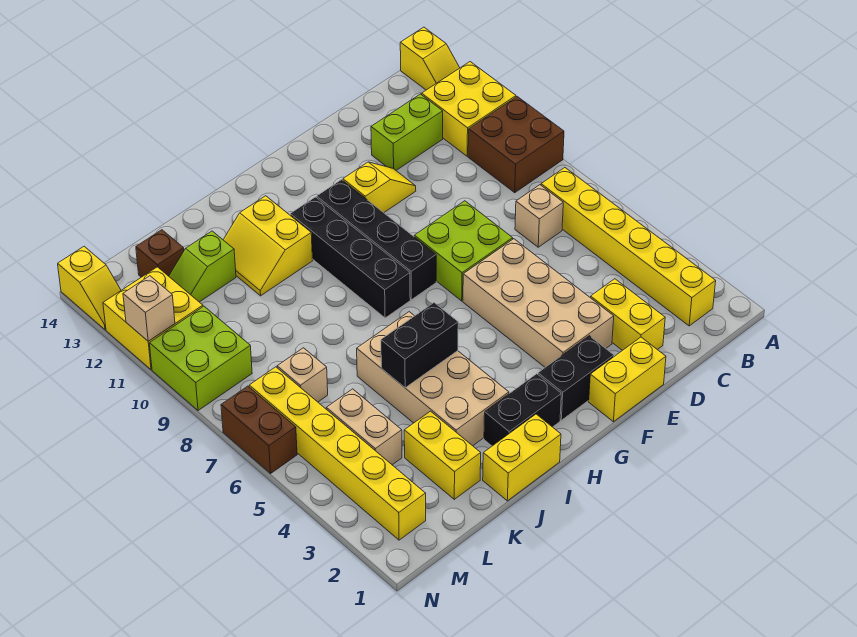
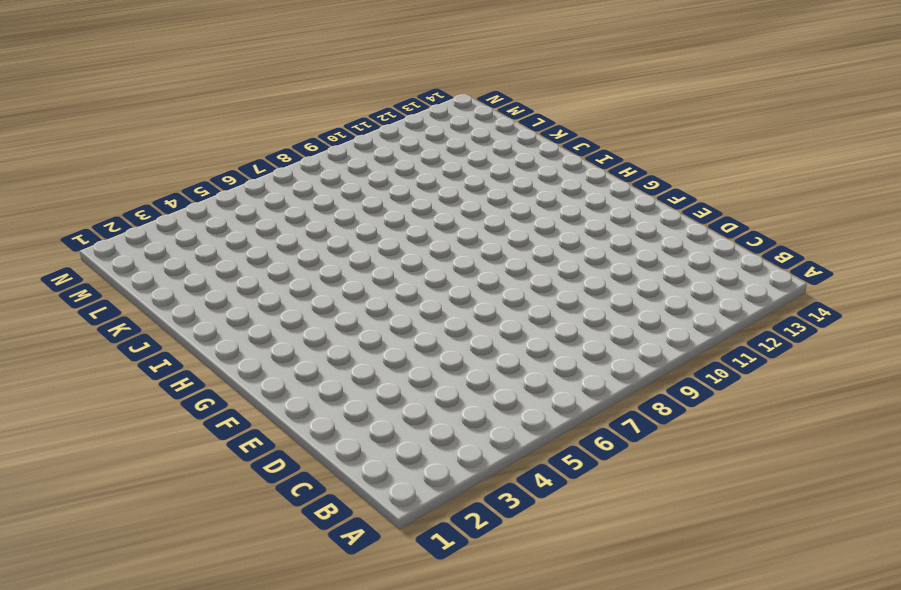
none -> brown 2x2 brick [468,97,564,193]
none -> yellow 2x2 brick [422,62,516,156]
none -> yellow 1x2 slope [400,27,460,90]
none -> yellow 1x6 brick [541,168,716,326]

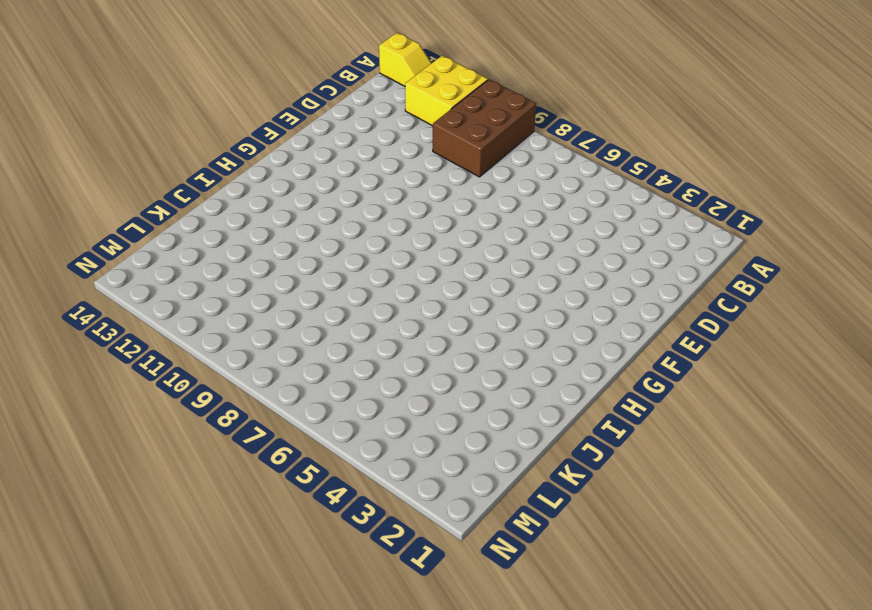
brown 2x3 brick [433,79,536,177] -> brown 2x2 brick [468,97,564,193]
none -> yellow 1x6 brick [541,168,716,326]
none -> tan 1x1 brick [515,185,563,247]
none -> lime 1x2 brick [371,94,443,170]
none -> yellow 1x2 brick [590,279,665,351]

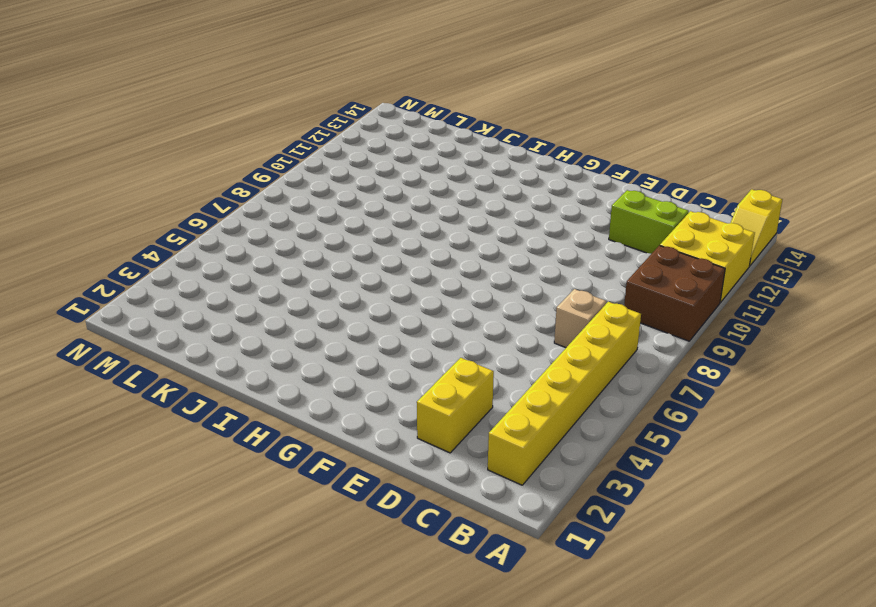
none -> yellow 1x2 brick [589,337,666,422]
none -> tan 2x4 brick [463,239,614,367]
none -> lime 2x2 brick [414,201,513,301]
none -> yellow 1x2 slope [343,162,416,213]

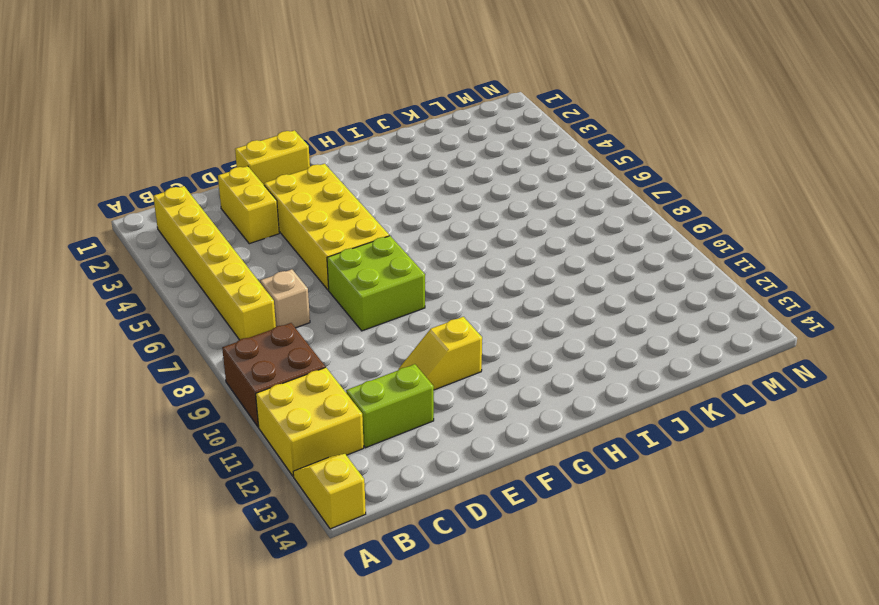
yellow 2x4 brick [264,164,389,290] -> tan 2x4 brick [463,239,614,367]
none -> black 1x2 brick [538,336,614,420]
none -> black 1x4 brick [317,180,436,300]
none -> black 1x2 brick [484,374,561,446]
none -> black 1x4 brick [290,197,410,318]

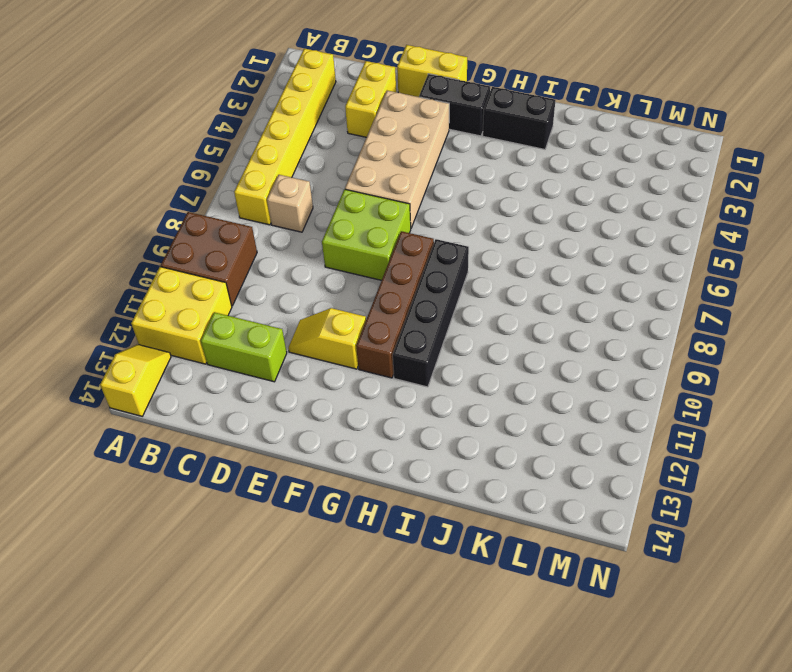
brown 1x4 brick [356,231,434,378] -> black 1x4 brick [317,180,436,300]
none -> yellow 1x2 brick [483,414,561,501]
none -> tan 2x4 brick [357,312,509,446]
none -> yellow 2x2 slope [223,196,313,296]
none -> yellow 1x2 brick [404,411,481,499]

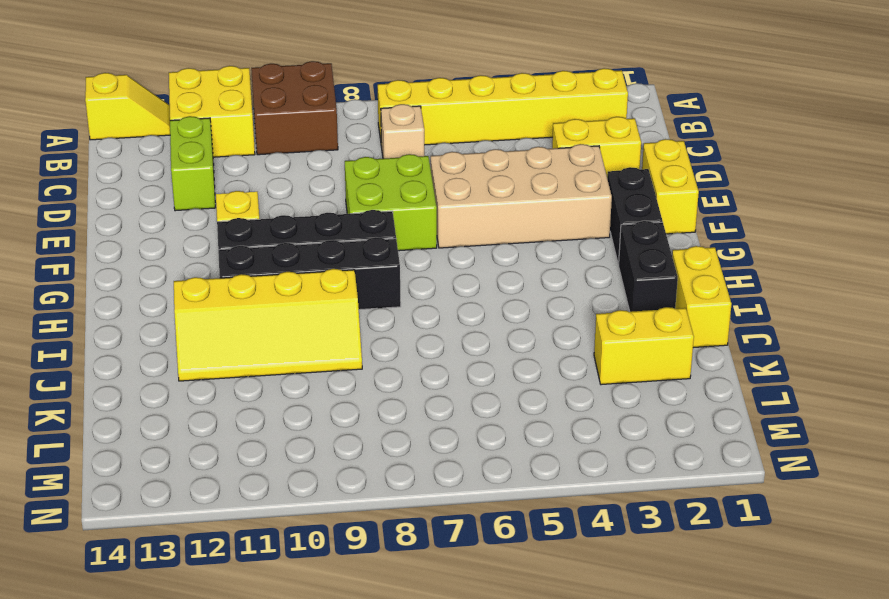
yellow 2x4 slope [174,269,362,381] -> yellow 2x2 slope [223,196,313,296]
none -> tan 2x4 brick [357,312,509,446]
none -> lime 1x2 slope [169,231,236,302]
none -> tan 1x2 brick [326,389,402,465]
none -> tan 1x1 brick [277,348,328,402]

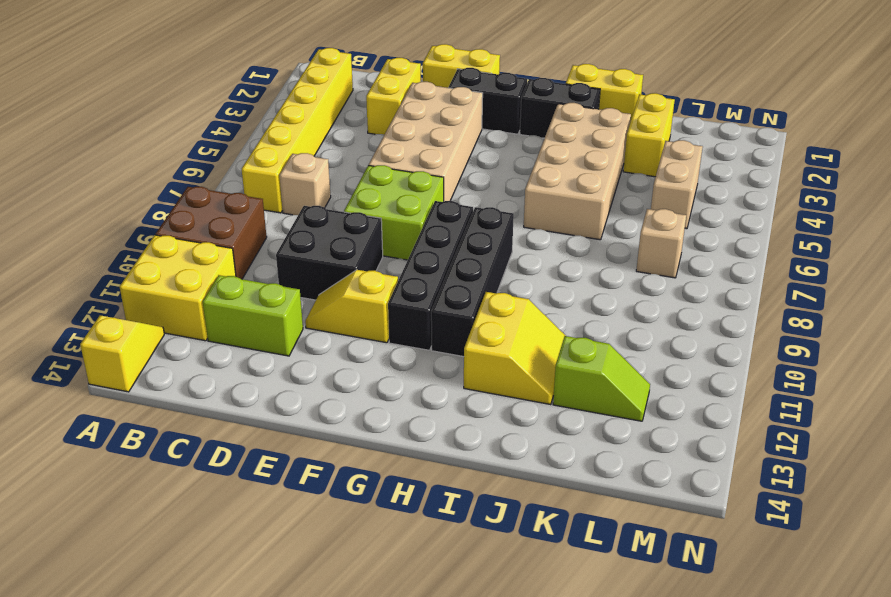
black 2x2 brick [276,206,383,300] -> none
none -> brown 1x1 brick [136,230,184,277]
none -> yellow 1x6 brick [249,367,426,540]
none -> lime 2x2 brick [150,306,252,411]
none -> yellow 2x2 brick [103,267,203,370]

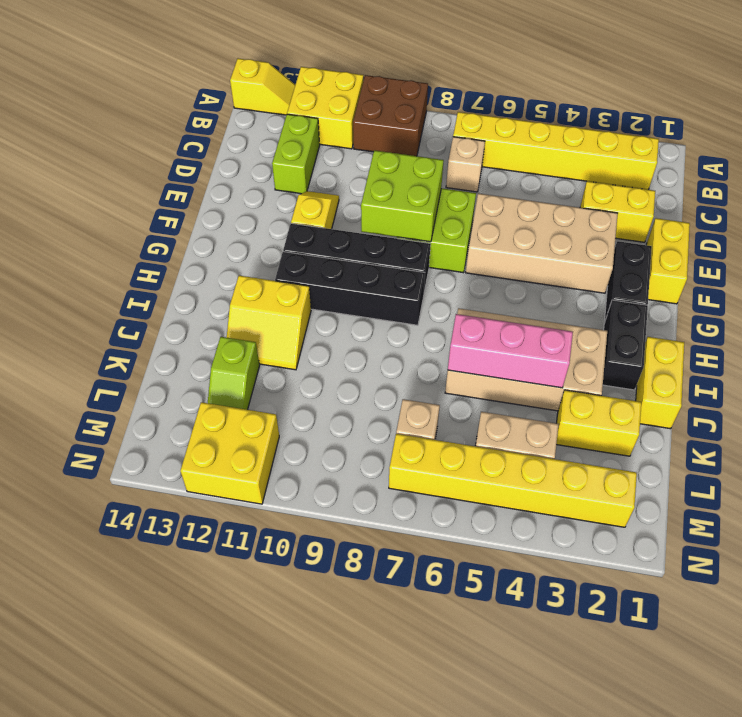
lime 2x2 brick [361,150,444,242] -> lime 2x2 brick moved to [150,306,252,411]
pink 1x3 brick [448,314,573,388] -> black 1x2 brick [381,303,458,388]
none -> brown 1x1 brick [136,230,184,277]
none -> brown 1x2 brick [221,386,297,473]
none -> yellow 1x2 slope [58,246,121,330]
none -> tan 1x1 brick [123,276,175,341]

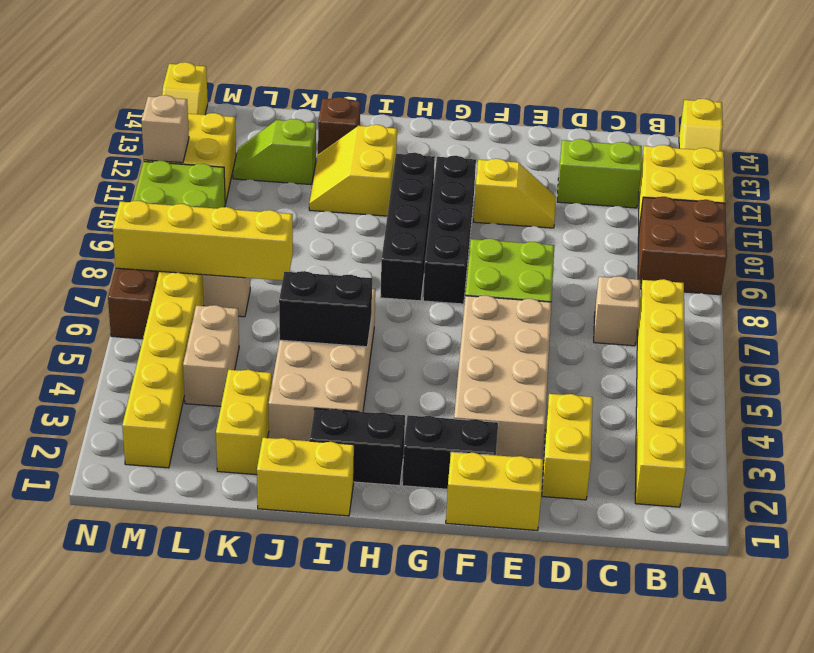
brown 1x1 brick [318,97,360,153] -> brown 1x1 brick moved to [136,230,184,277]
yellow 1x4 brick [113,201,293,280] -> none

